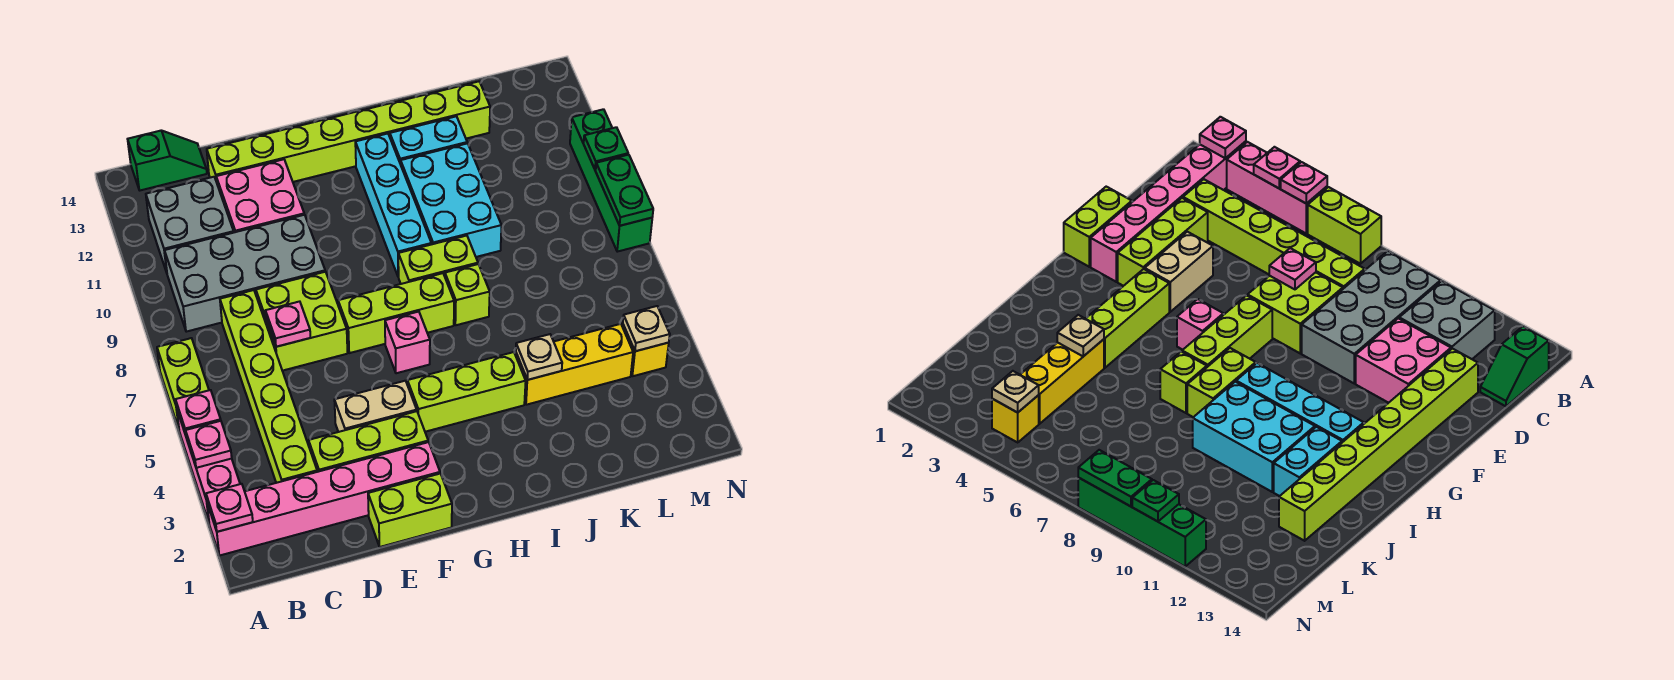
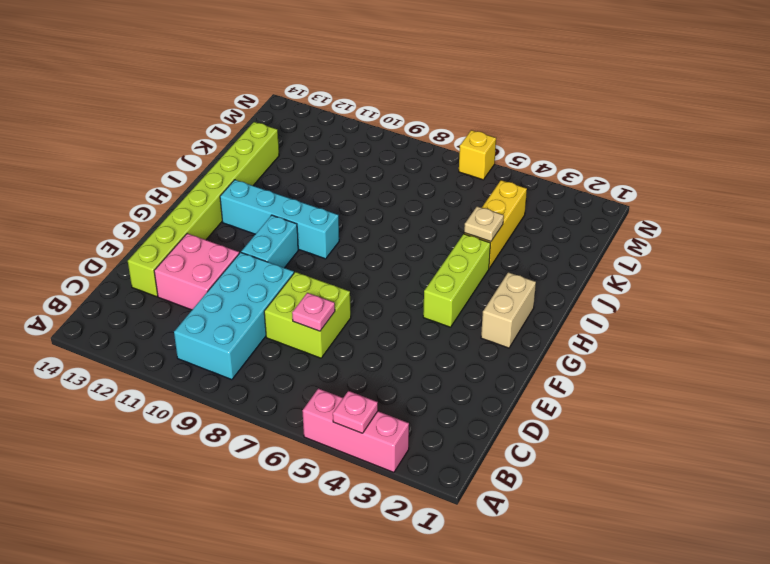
cyan 2x4 brick [174,252,294,380] -> grey 2x4 brick [164,215,325,332]
cyan 1x2 brick [241,215,298,268] -> cyan 1x2 brick moved to [390,116,467,164]
tan 1x2 brick [481,272,536,348] -> tan 1x2 brick moved to [334,381,417,432]
yellow 1x1 brick [459,130,496,180] -> yellow 1x1 brick moved to [622,325,669,376]
none -> pink 1x6 brick [207,442,440,556]
none -> lime 1x2 brick [157,338,209,429]
none -> grey 2x2 brick [146,177,234,272]
none -> green 1x2 slope [128,130,207,190]

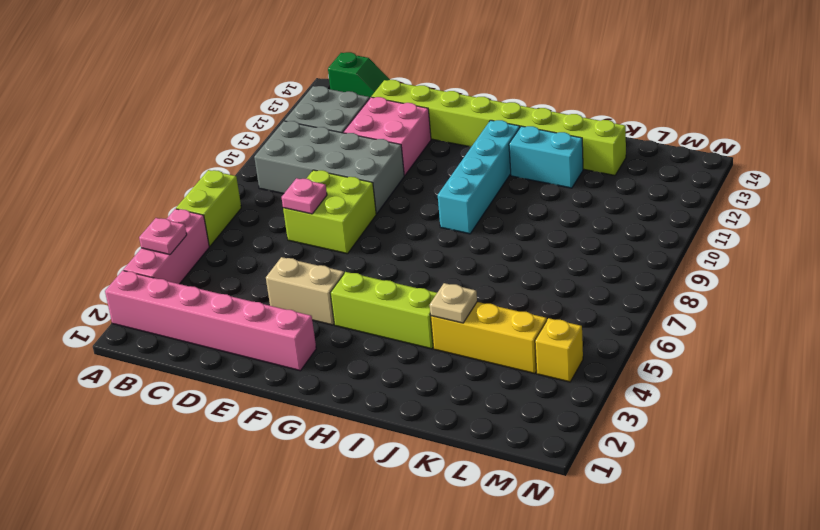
none -> lime 1x6 brick [220,290,317,483]
none -> lime 1x3 brick [309,411,428,472]
none -> lime 1x2 brick [368,474,452,547]
none -> lime 1x3 brick [338,273,454,353]

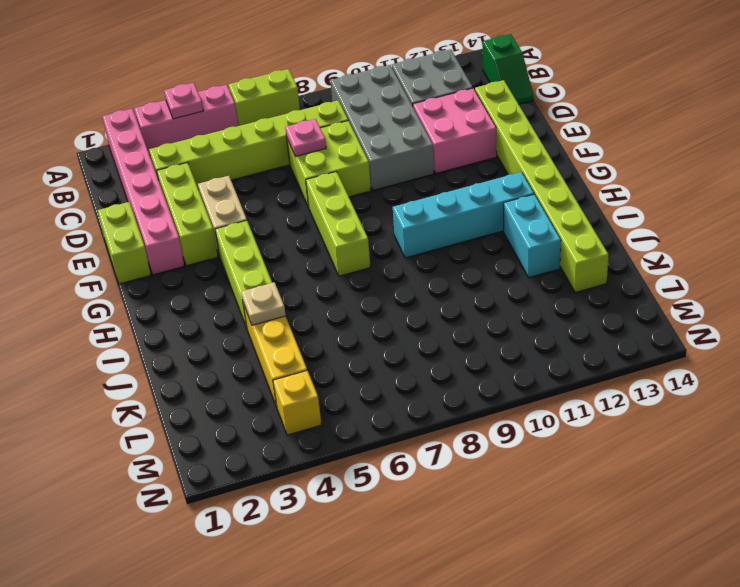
none -> pink 1x1 brick [385,312,430,373]
none -> lime 1x2 brick [398,236,478,284]
none -> lime 1x1 brick [445,264,490,325]
none -> cyan 2x3 brick [401,143,501,257]

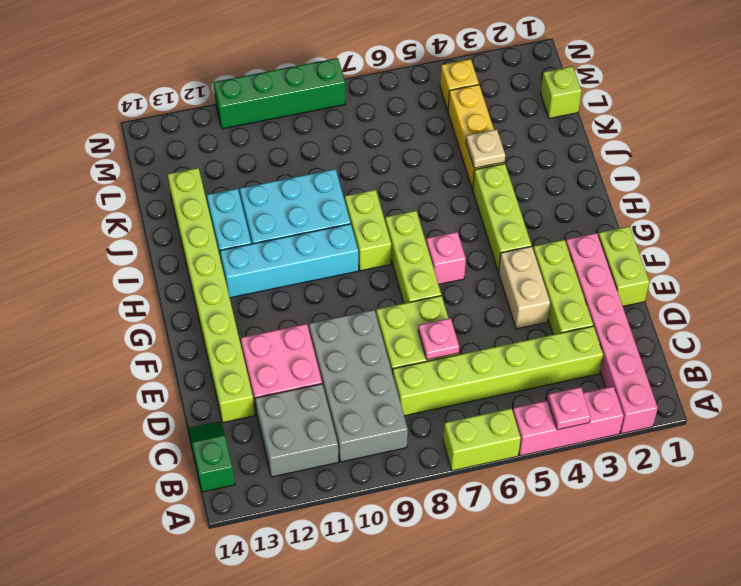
lime 1x1 brick [541,66,581,118] -> lime 1x1 brick moved to [445,264,490,325]
none -> pink 1x1 plate [206,484,253,532]
none -> pink 1x1 plate [176,390,221,435]
none -> tan 1x1 plate [623,306,670,351]
none -> green 1x2 plate [596,155,653,226]

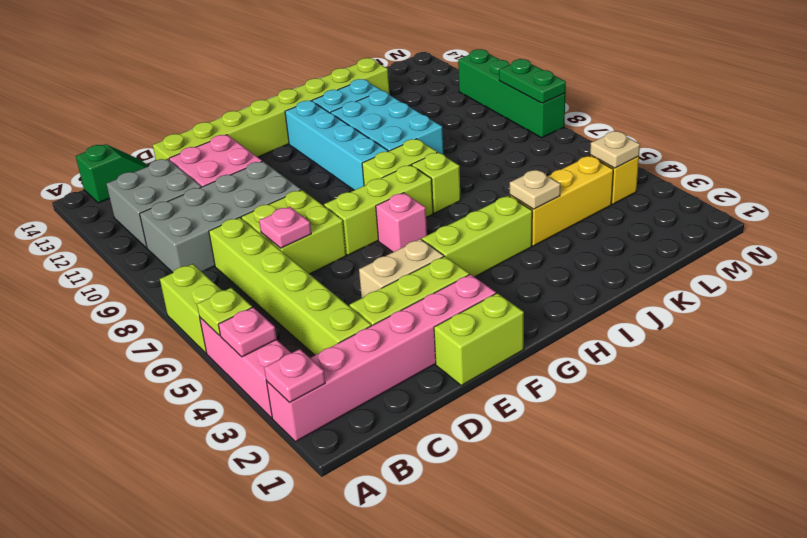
lime 1x1 plate [197,288,252,336] -> pink 1x1 plate [176,390,221,435]
none -> green 1x1 plate [584,127,628,170]

